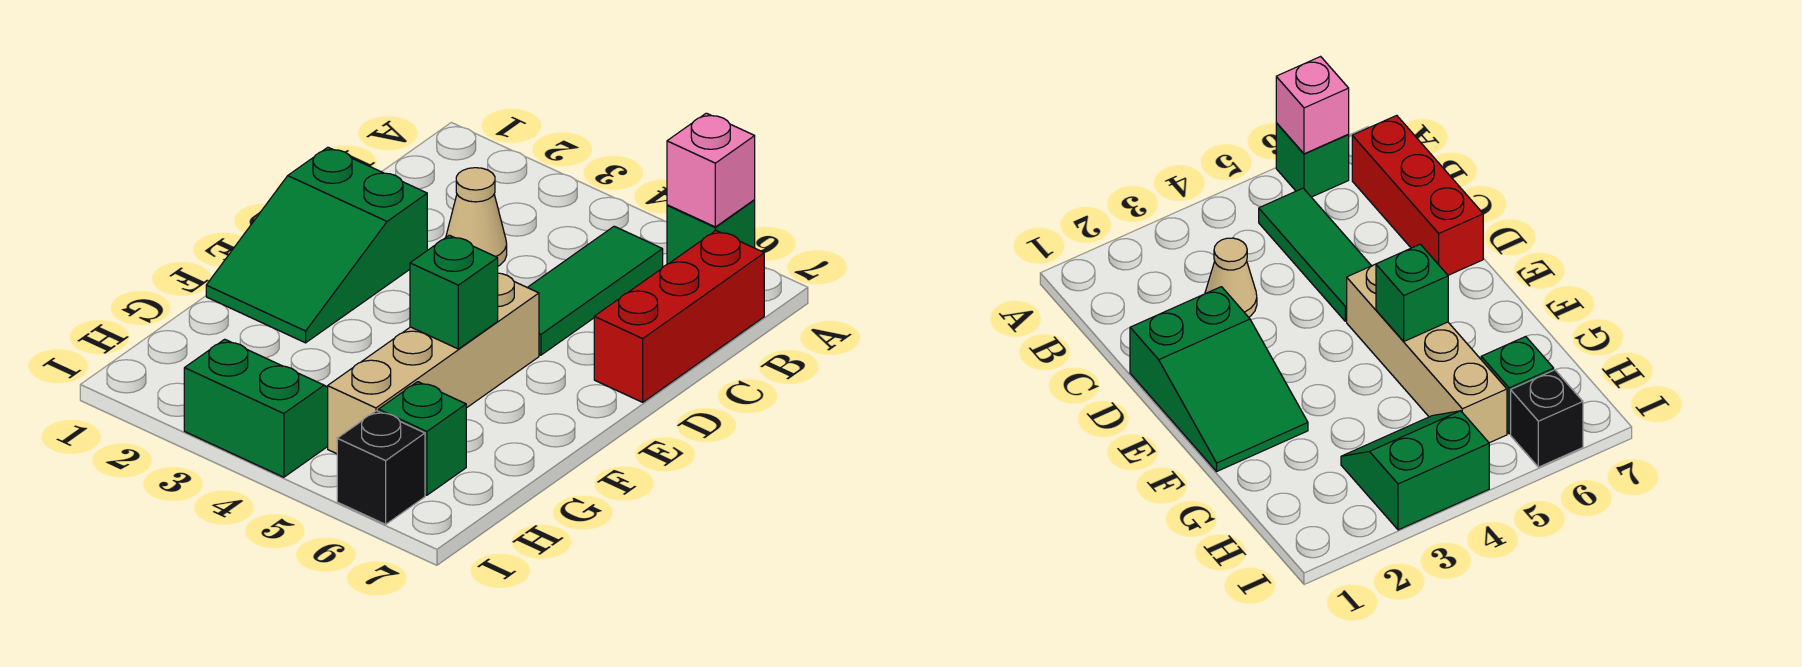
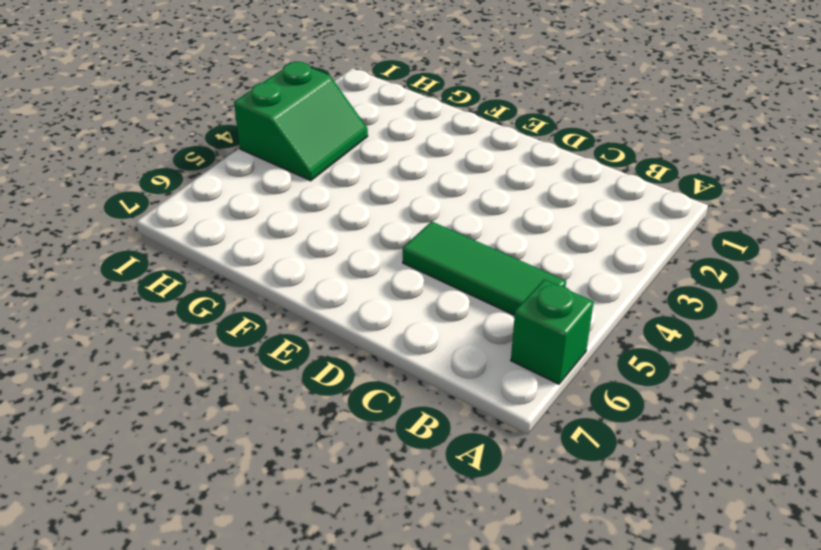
none -> red 1x3 brick [594,231,764,402]
none -> tan 1x1 cone [446,168,507,266]

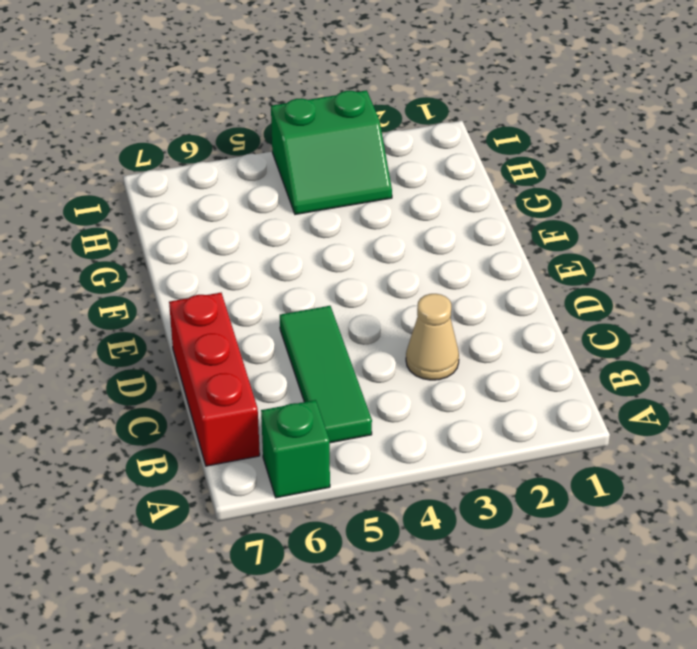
none -> green 2x3 slope [206,147,427,343]
none -> tan 1x4 brick [328,273,539,454]

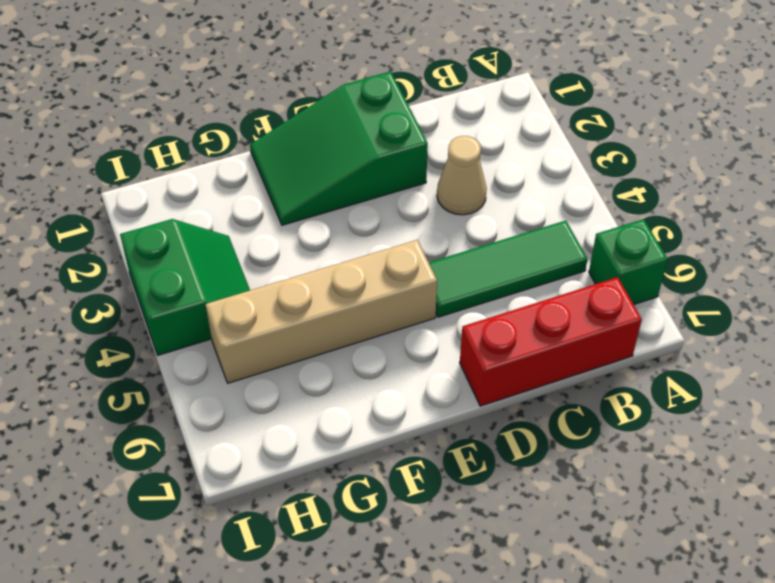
none -> green 1x1 brick [378,382,466,495]
none -> black 1x1 brick [337,411,425,524]

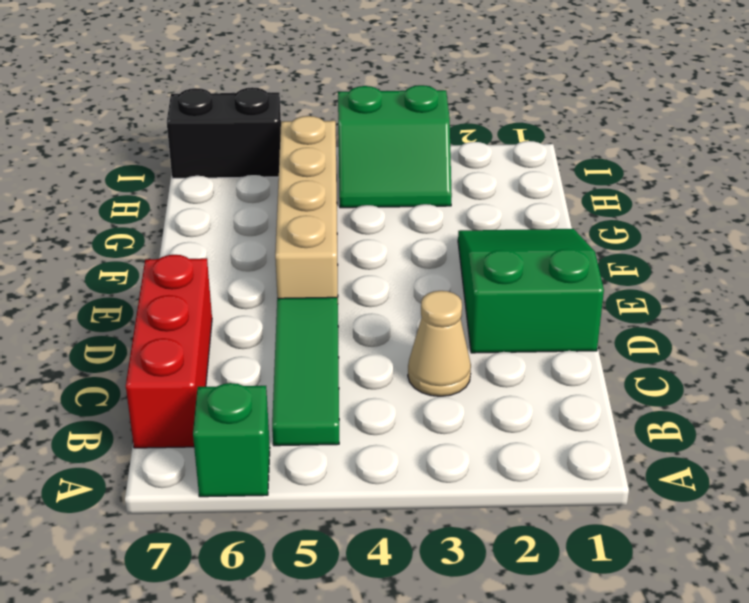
black 1x2 brick [167,87,281,178] -> black 1x1 brick [337,411,425,524]
none -> green 1x1 brick [378,382,466,495]
none -> pink 1x1 brick [667,113,755,227]

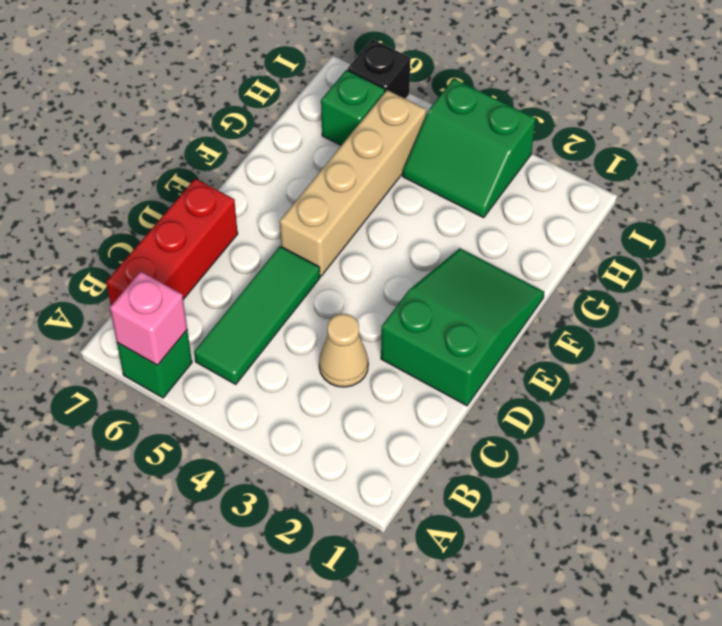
none -> green 1x1 brick [410,235,498,349]

